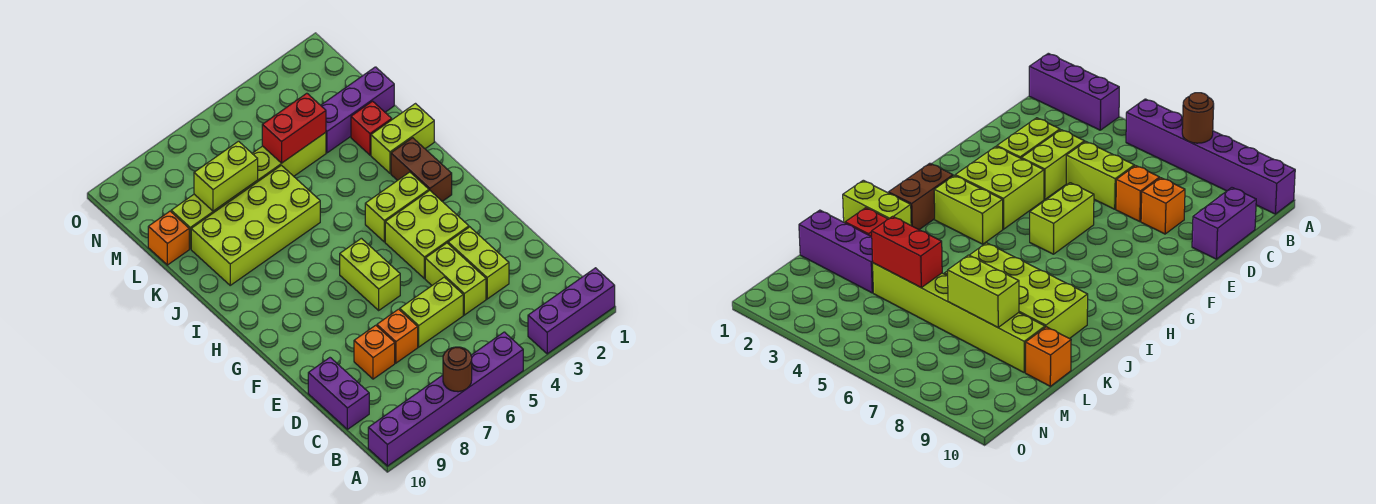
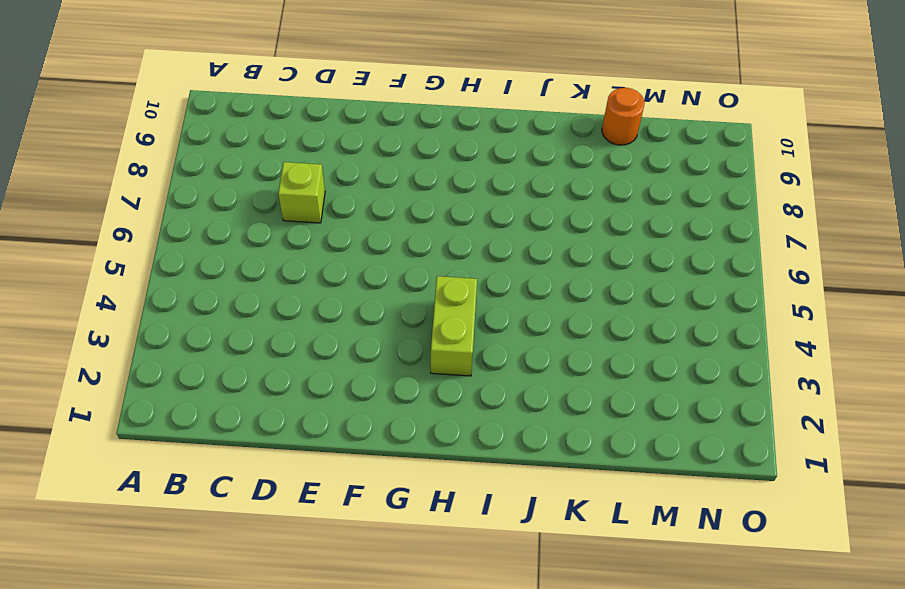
lime 1x1 brick [278,162,325,223] -> orange 1x1 brick [377,309,418,363]
orange 1x1 round brick [602,88,645,145] -> orange 1x1 brick [148,211,189,265]
none -> purple 1x3 brick [528,268,615,354]
none -> purple 1x6 brick [368,332,523,466]
none -> purple 1x2 brick [308,358,369,429]

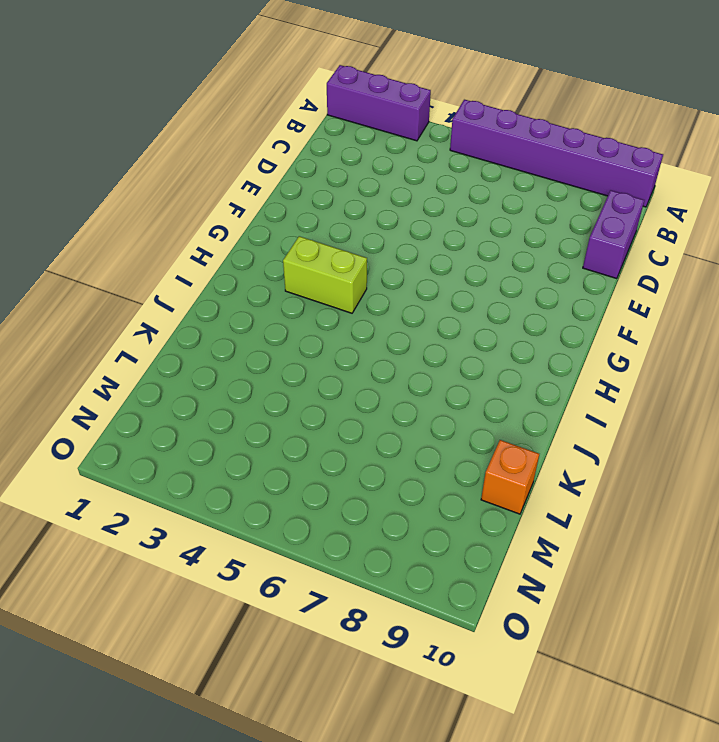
none -> lime 1x2 brick [448,227,509,299]
none -> lime 1x2 brick [425,243,486,315]
none -> lime 1x2 brick [400,277,463,347]

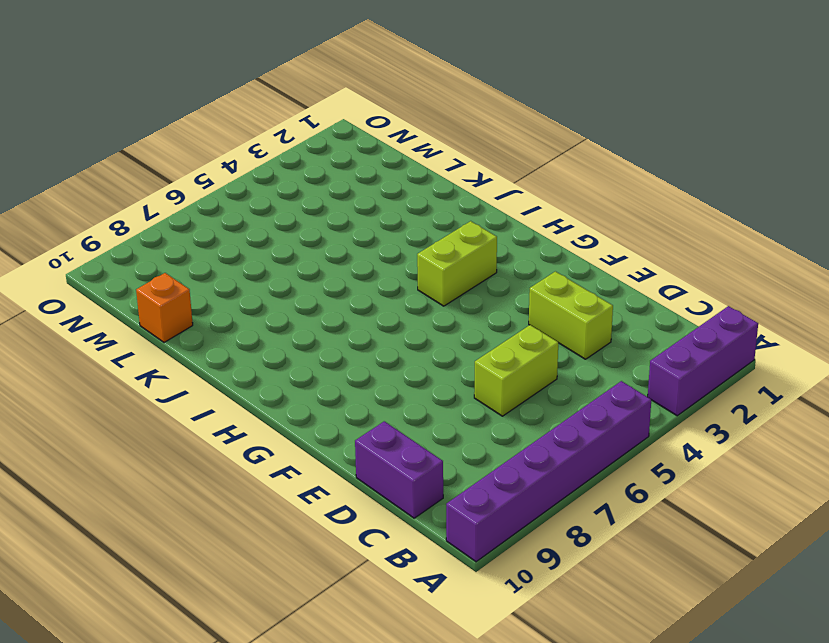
none -> lime 1x2 brick [425,243,486,315]
none -> orange 1x1 brick [377,309,418,363]
none -> orange 1x1 brick [354,325,395,379]

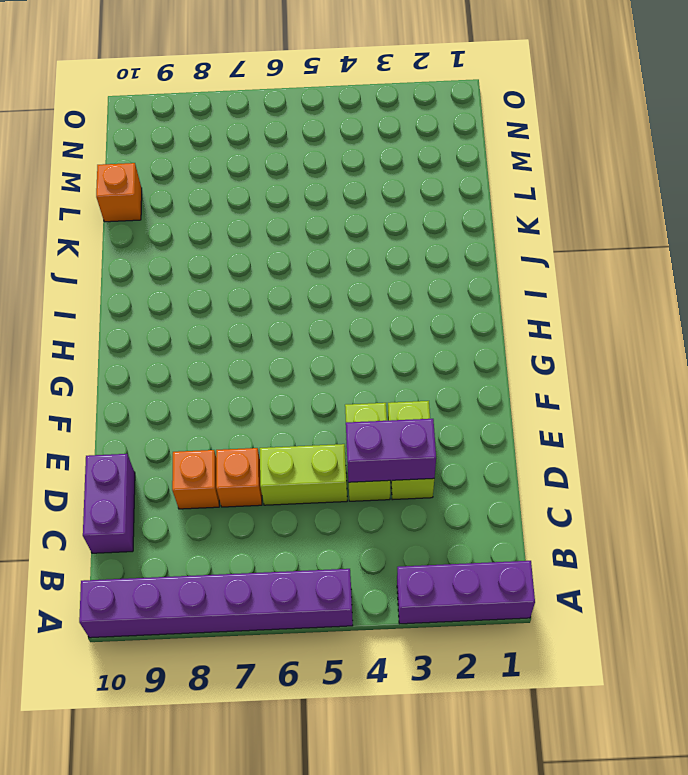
purple 1x2 brick [346,419,436,482] -> none
none -> lime 2x2 brick [385,190,469,278]
none -> lime 1x2 brick [340,238,400,310]
none -> brown 1x2 brick [391,138,452,201]

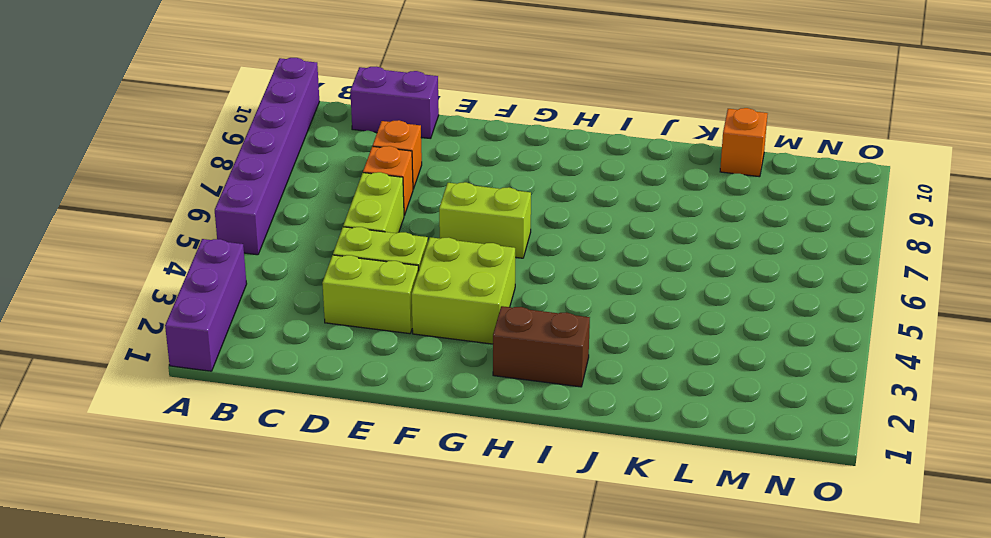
none -> lime 1x2 brick [365,172,429,242]
none -> lime 1x2 brick [371,104,434,173]
none -> lime 2x4 brick [191,165,320,285]

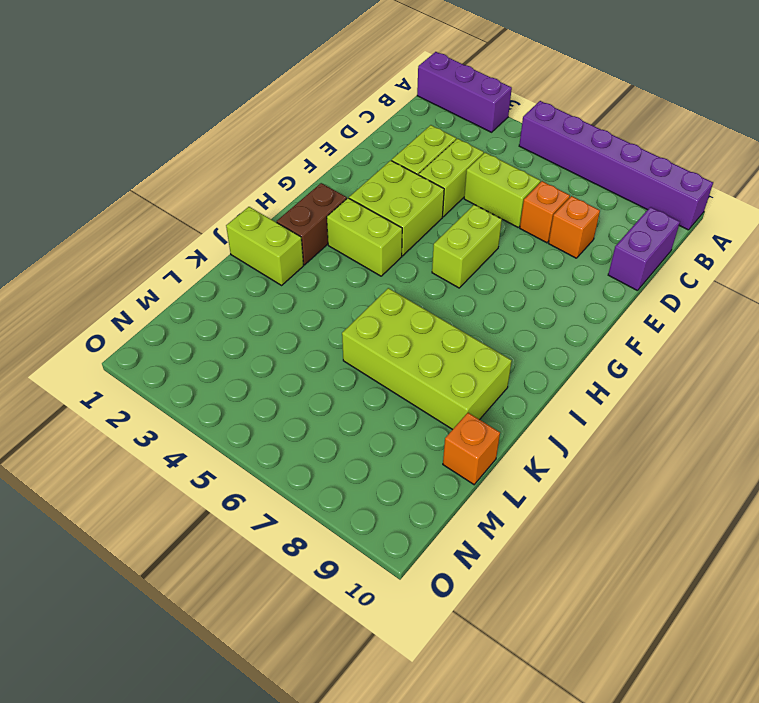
none -> red 1x1 brick [351,101,392,155]
none -> purple 1x3 brick [321,67,394,153]
none -> lime 1x6 brick [171,133,326,249]

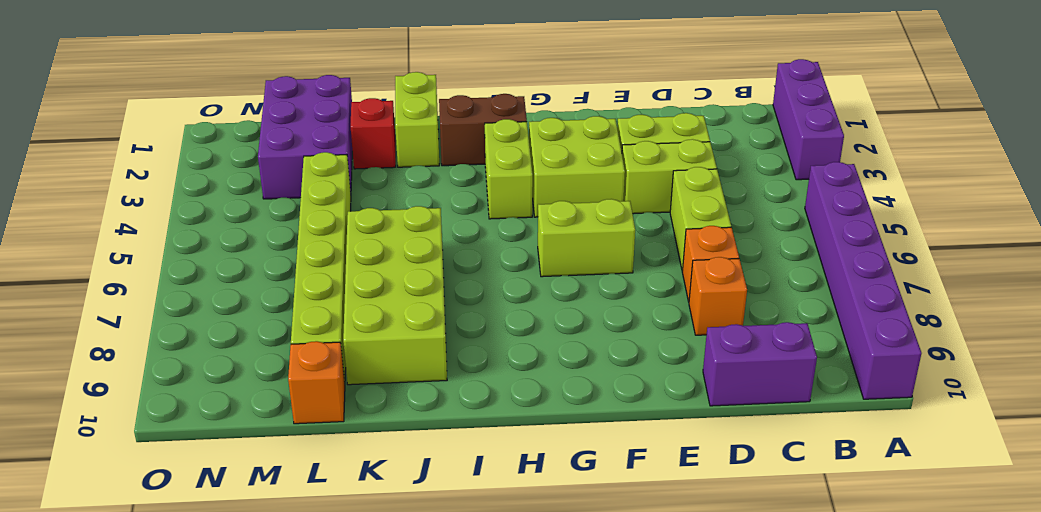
purple 2x3 brick [258,75,352,199] -> purple 1x3 brick [321,67,394,153]
none -> brown 1x1 round brick [443,347,472,392]
none -> red 1x2 brick [262,93,326,163]
none -> lime 1x2 brick [194,141,258,211]

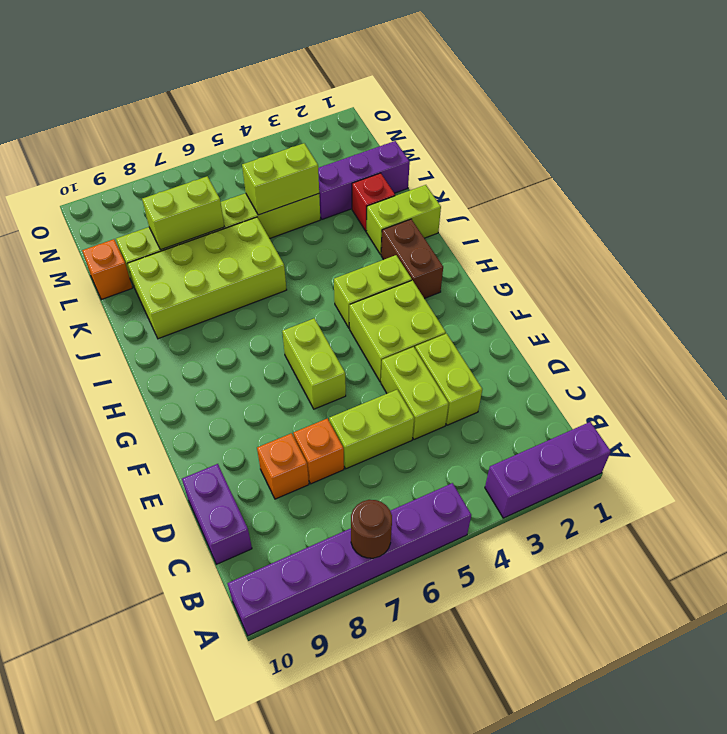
lime 1x2 brick [242,143,319,215] -> red 1x2 brick [262,93,326,163]

